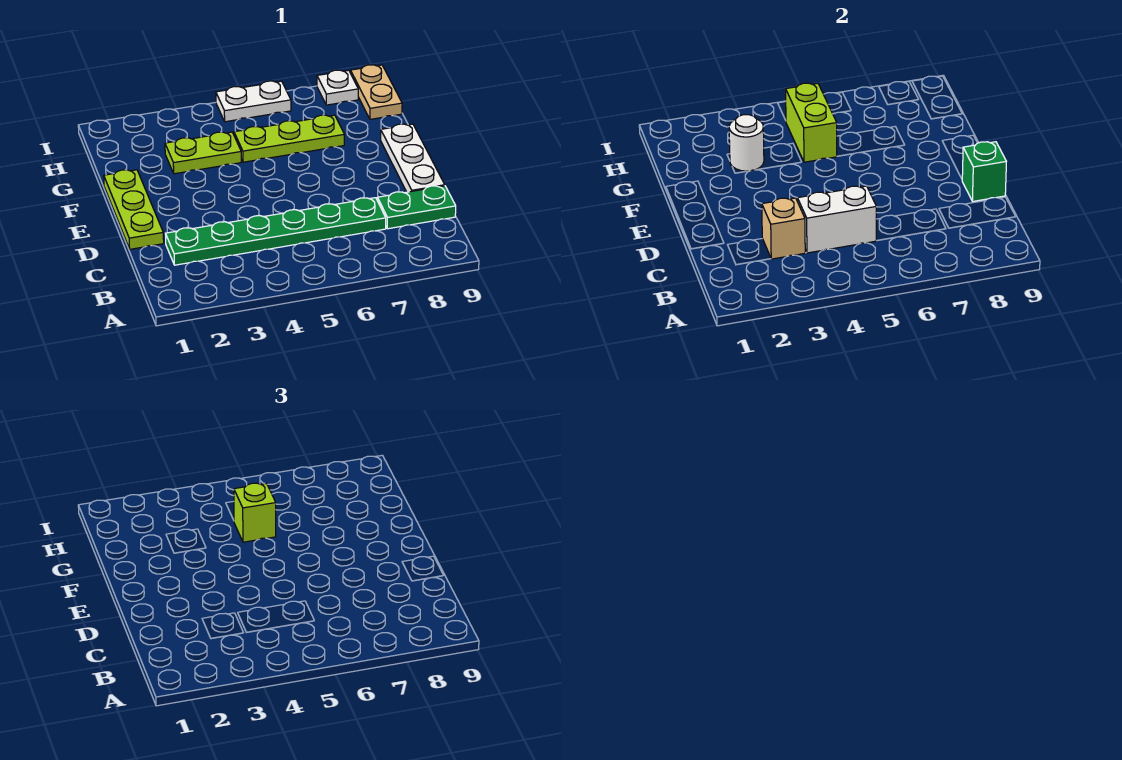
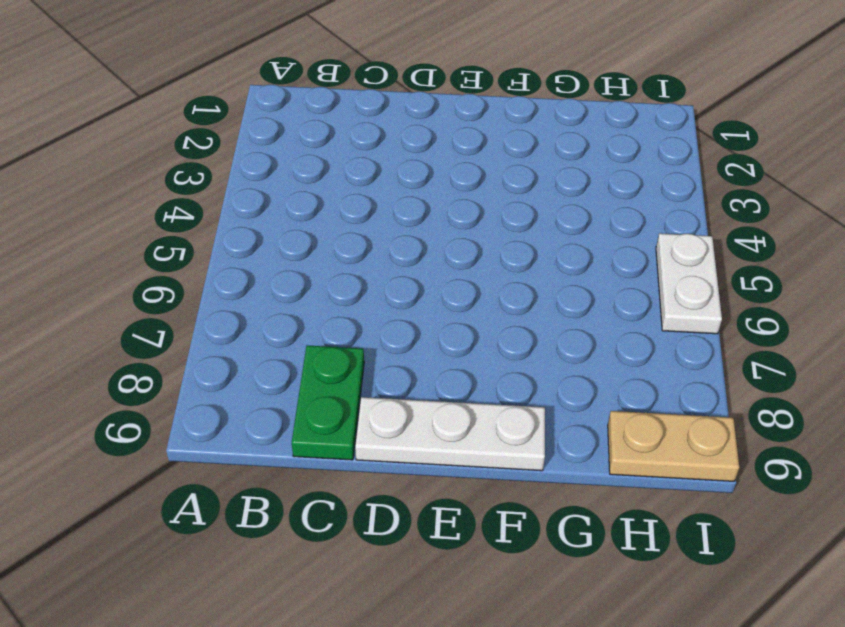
none -> green 1x6 plate [165,198,386,265]
none -> lime 1x3 plate [104,170,164,249]
none -> lime 1x2 plate [165,132,241,174]

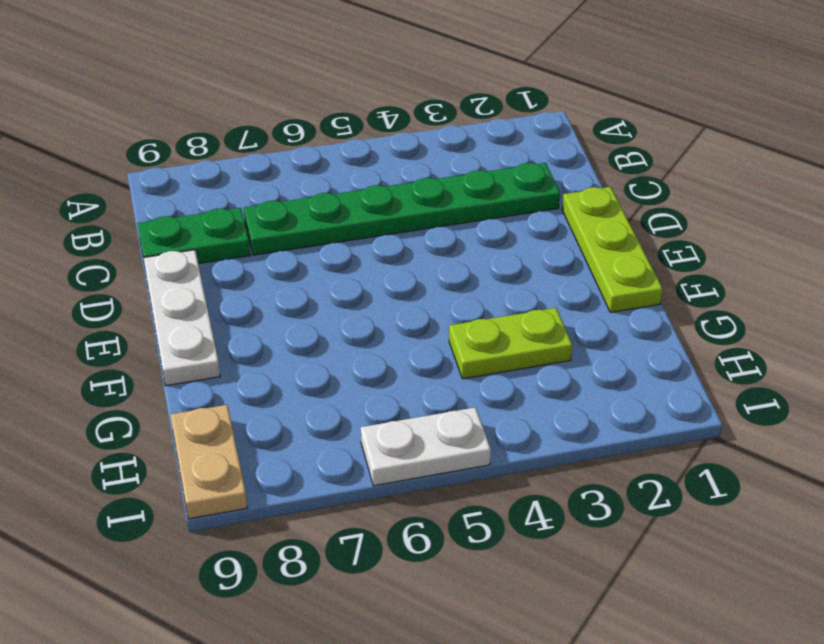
none -> lime 1x3 plate [234,115,344,162]
none -> white 1x1 plate [317,70,358,105]
none -> tan 1x1 brick [762,198,805,259]

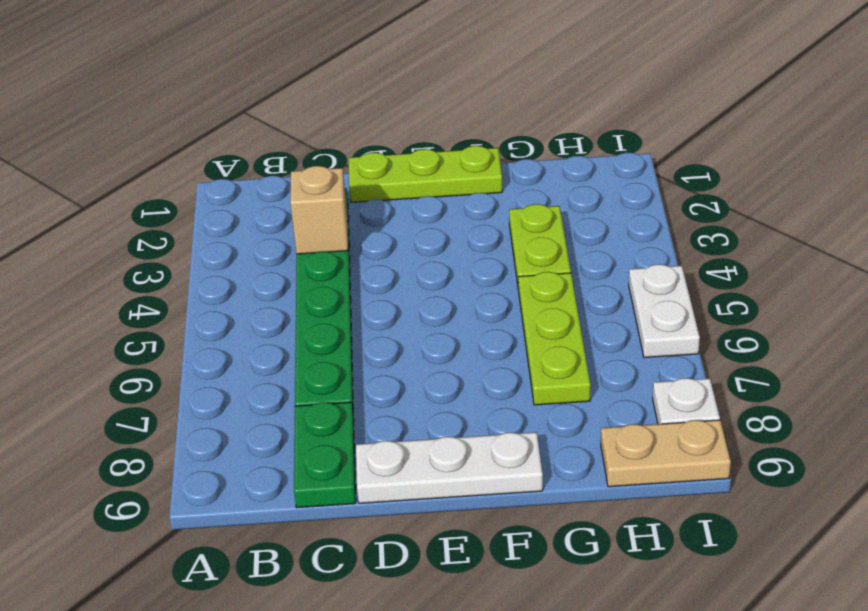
none -> white 1x2 brick [798,186,877,253]
none -> green 1x1 brick [962,142,1006,201]
none -> white 1x1 round brick [729,115,764,171]

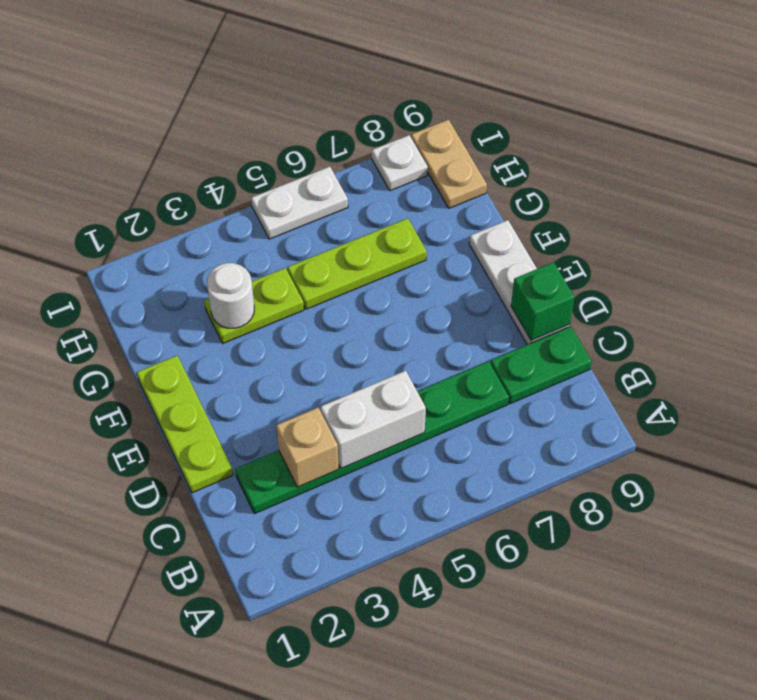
none -> lime 1x2 brick [786,83,837,162]
none -> lime 1x1 brick [234,483,276,542]

